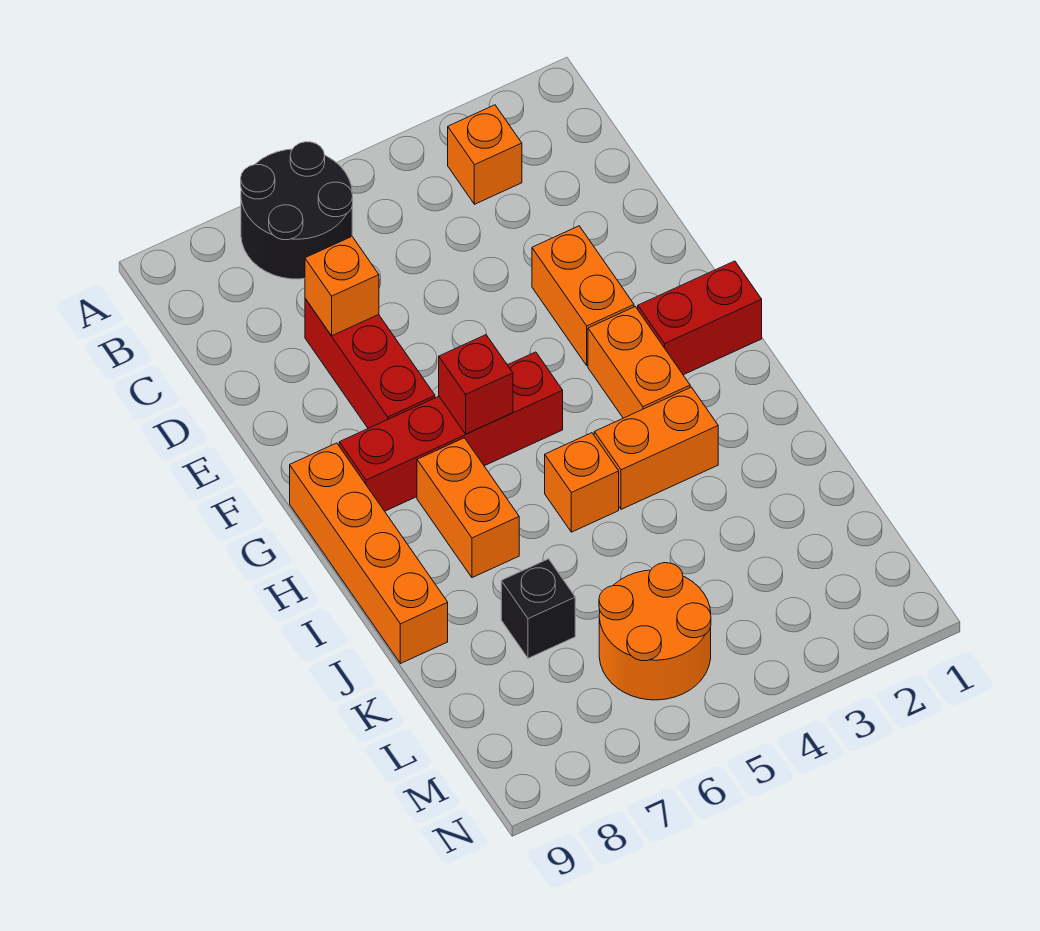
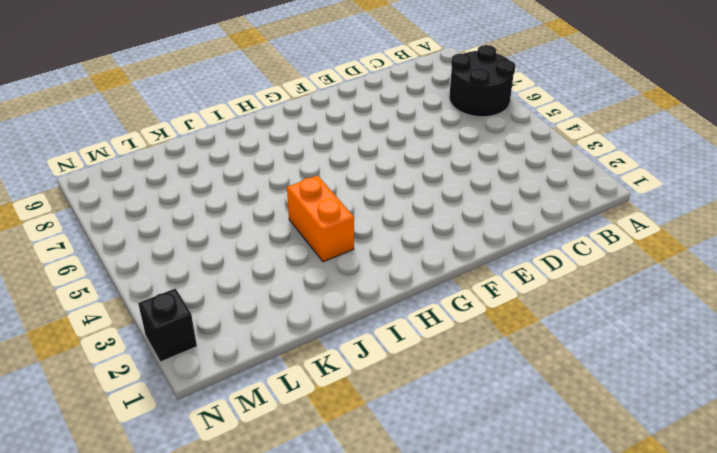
black 1x1 brick [138,288,197,362] -> black 1x1 brick moved to [501,559,575,658]
none -> orange 1x1 brick [448,105,522,204]
none -> red 1x3 brick [305,299,435,428]
none -> orange 1x2 brick [532,226,634,365]

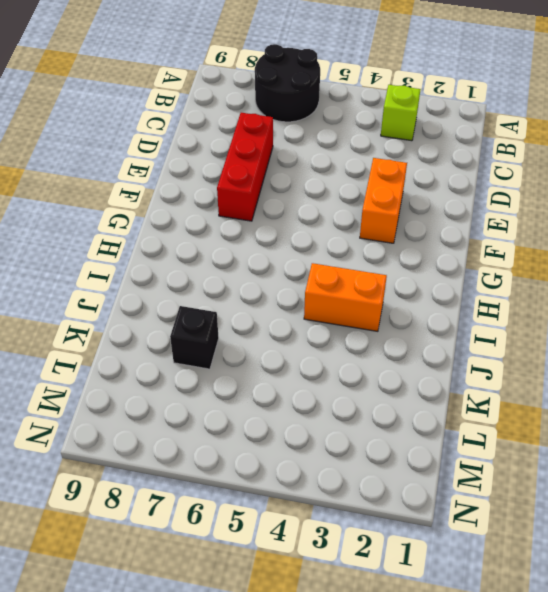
lime 1x1 brick [381,85,421,141] -> orange 1x1 brick [448,105,522,204]
none -> red 1x2 brick [638,261,762,375]
none -> orange 1x2 brick [588,307,690,418]
none -> red 1x4 brick [339,352,563,511]

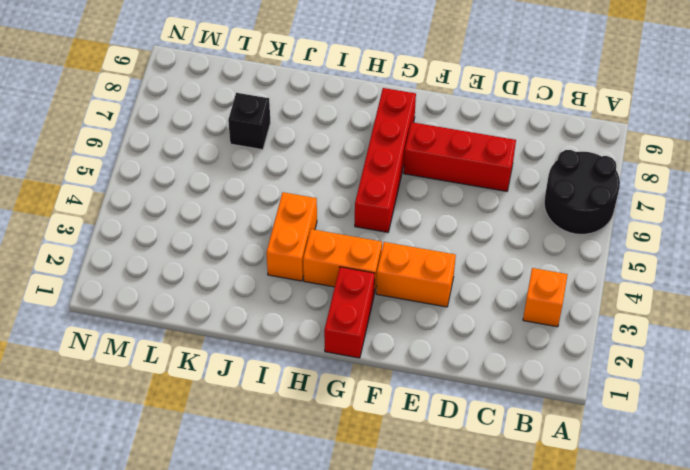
none -> orange 1x4 brick [290,443,448,664]
none -> orange 1x2 brick [417,438,519,578]
none -> orange 1x1 brick [545,433,619,532]

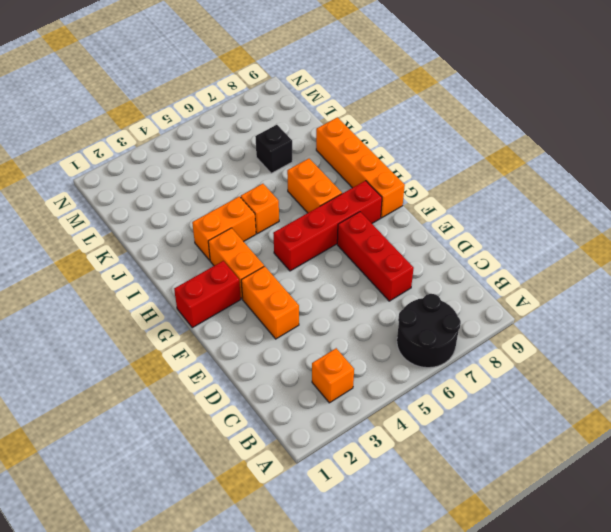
none -> orange 2x2 round brick [599,563,711,700]
none -> orange 1x1 brick [305,237,379,336]
none -> red 1x1 brick [439,335,513,434]

